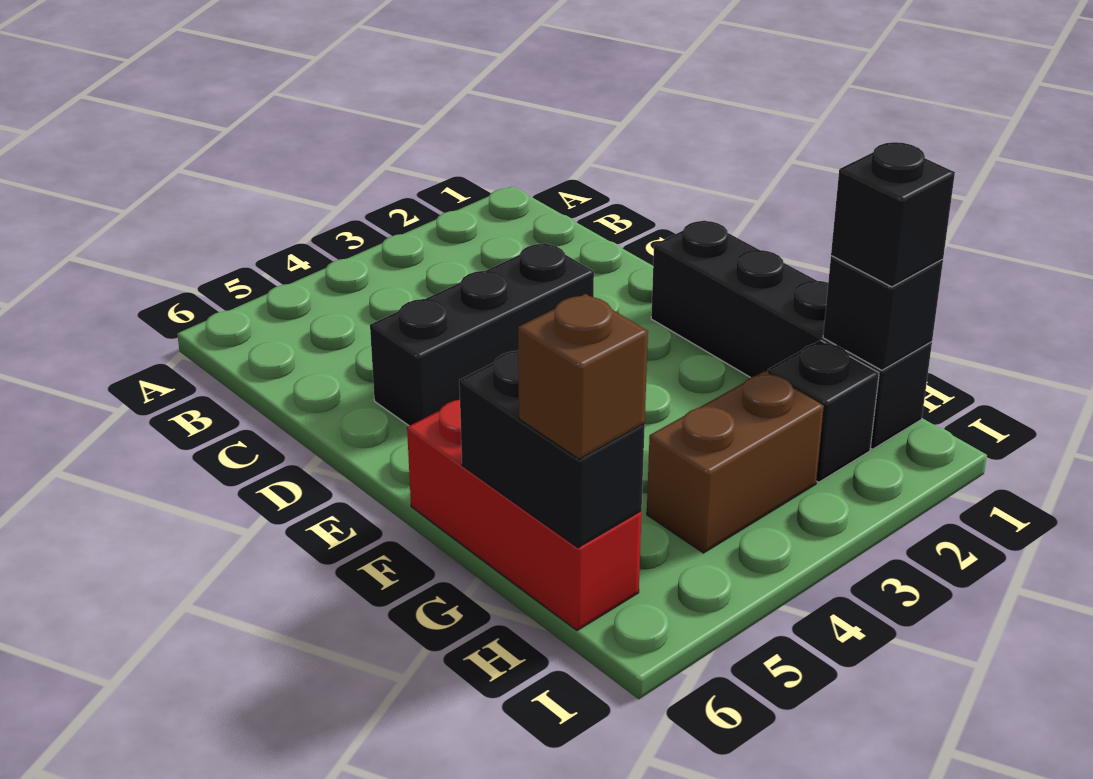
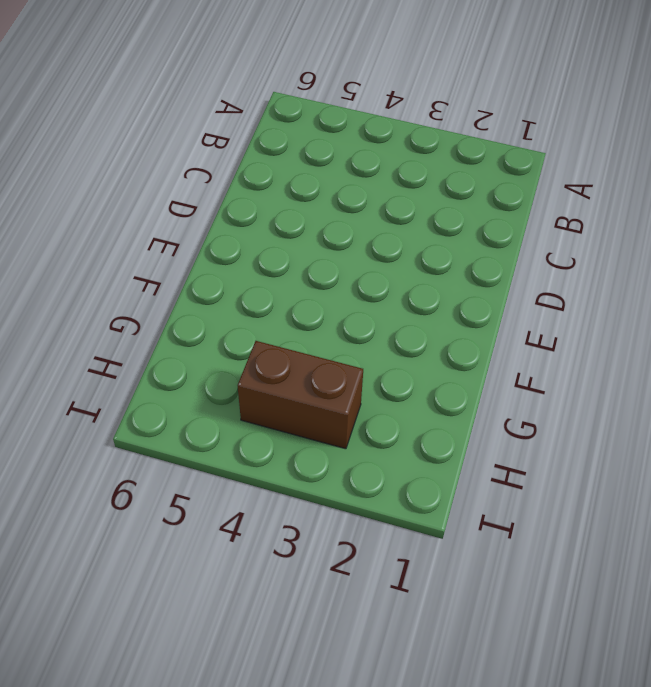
none -> black 1x3 brick [370,243,594,426]
none -> black 1x4 brick [651,220,932,449]

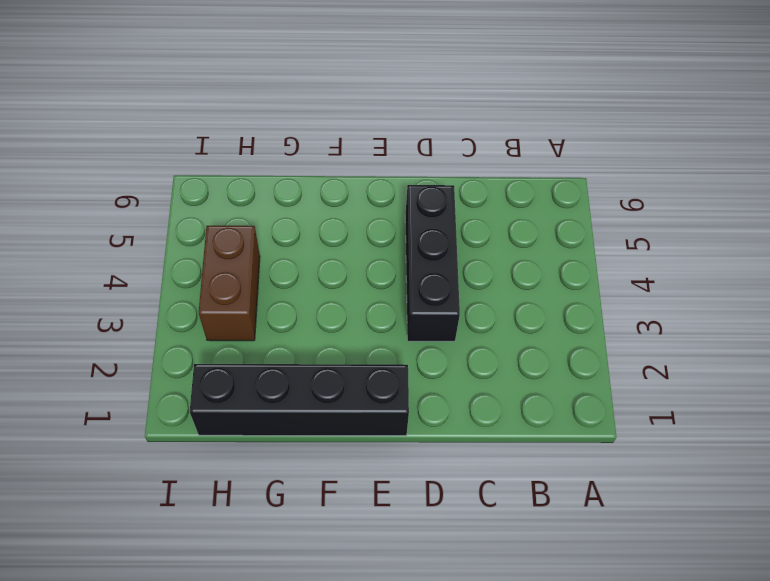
none -> red 1x3 brick [407,400,642,630]
none -> black 1x1 brick [768,340,879,482]

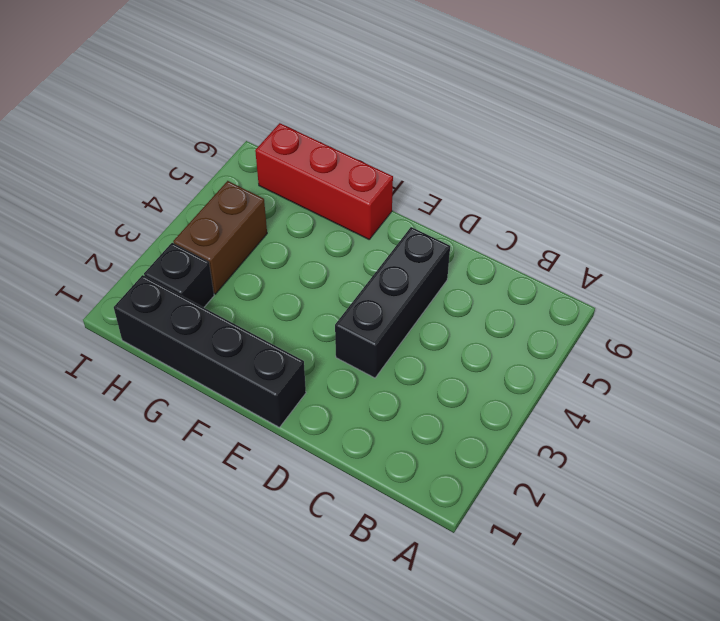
none -> black 1x2 brick [459,351,645,548]
none -> black 1x1 brick [823,256,943,370]

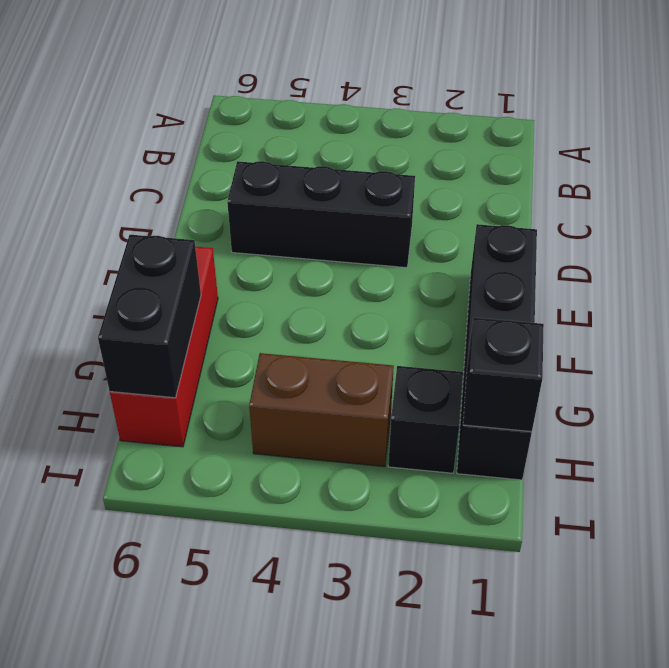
none -> black 1x1 brick [831,142,955,287]
none -> brown 1x1 brick [518,294,648,459]

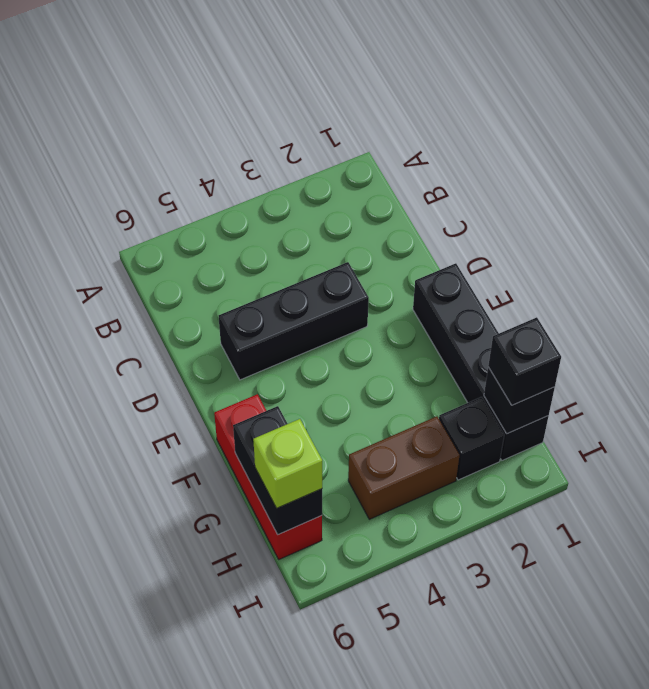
lime 1x1 brick [253,419,322,508] -> brown 1x1 brick [518,294,648,459]

